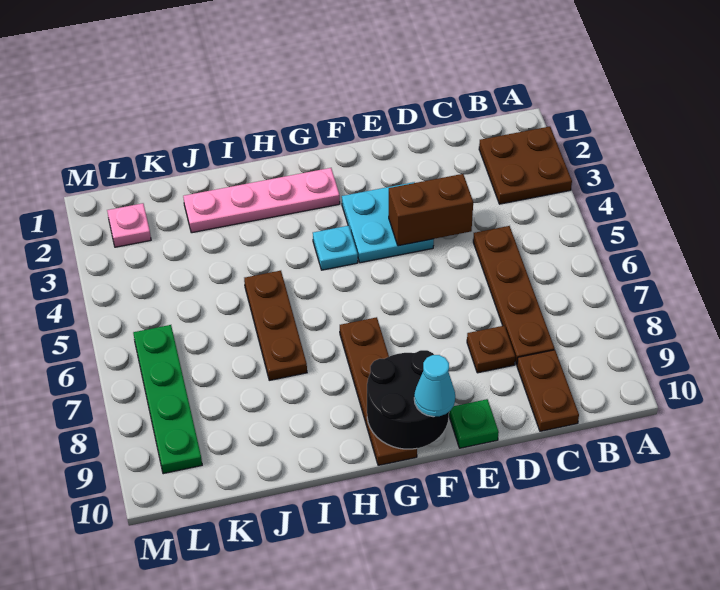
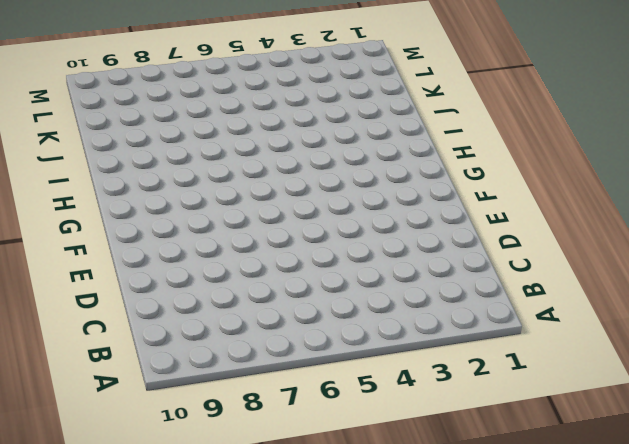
none -> brown 2x2 plate [479,127,572,204]
none -> brown 1x4 plate [473,226,555,365]
none -> brown 1x2 plate [517,350,579,431]

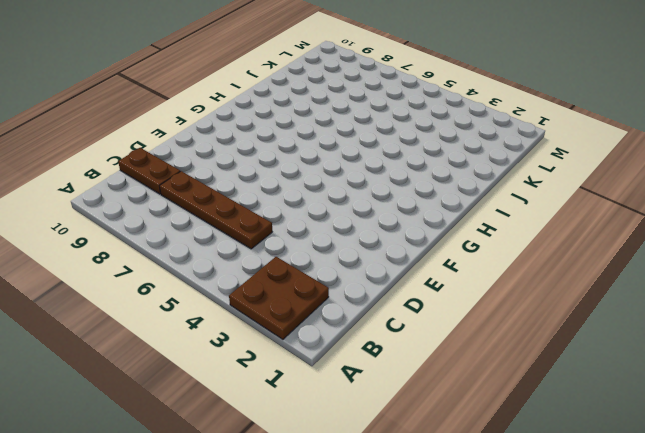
none -> brown 1x1 plate [467,326,515,373]
none -> cyan 2x2 plate [342,182,434,263]
none -> green 1x1 plate [449,399,499,448]

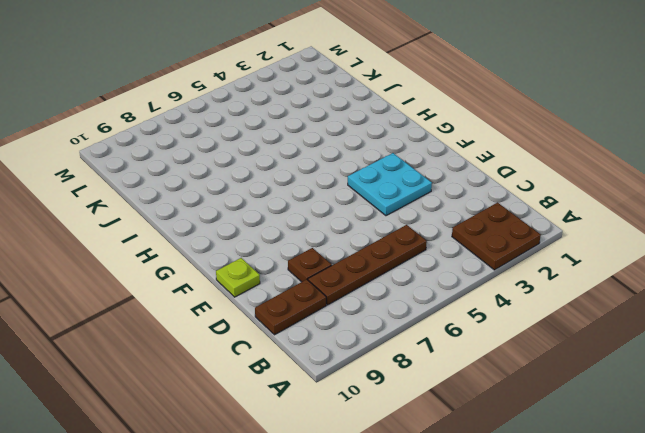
lime 1x1 plate [216,258,260,297] -> green 1x1 plate [449,399,499,448]
none -> pink 1x4 plate [183,168,340,233]
none -> cyan 1x1 plate [313,226,358,270]
none -> brown 1x4 plate [340,317,417,465]

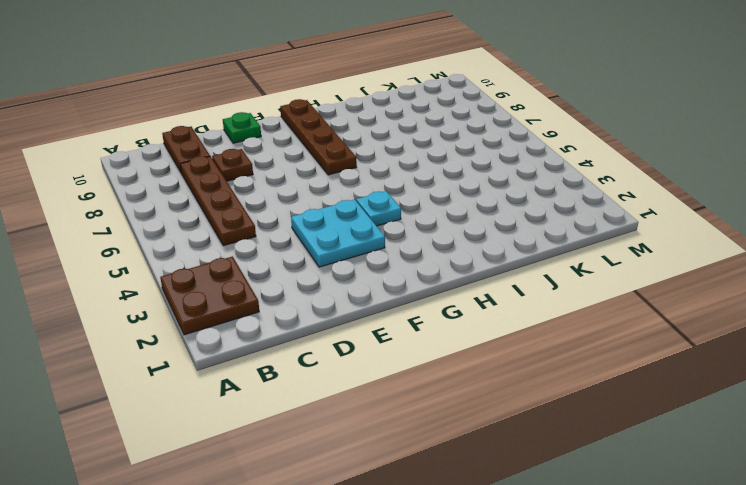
none -> pink 1x4 plate [183,168,340,233]
none -> brown 1x3 plate [244,271,307,380]
none -> pink 1x1 plate [107,203,151,247]

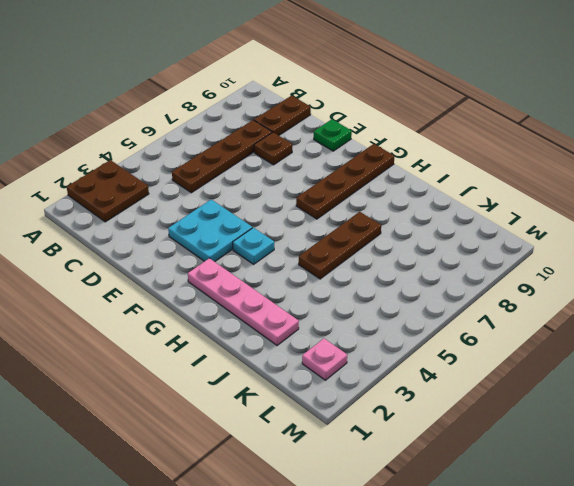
none -> green 1x4 plate [133,325,202,474]
none -> brown 1x2 brick [389,174,473,246]
none -> black 2x2 round brick [367,350,449,449]

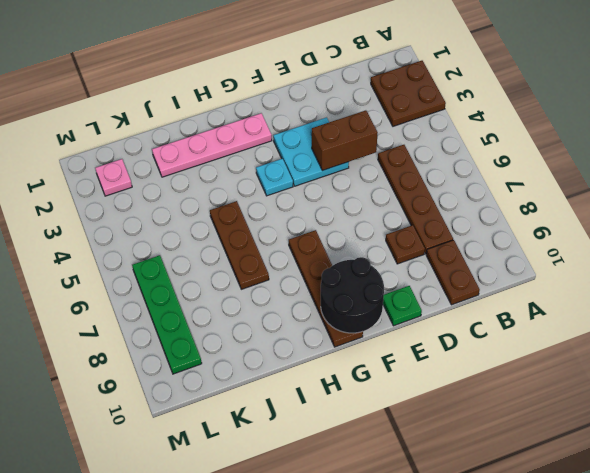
none -> cyan 1x1 cone [414,355,455,417]

